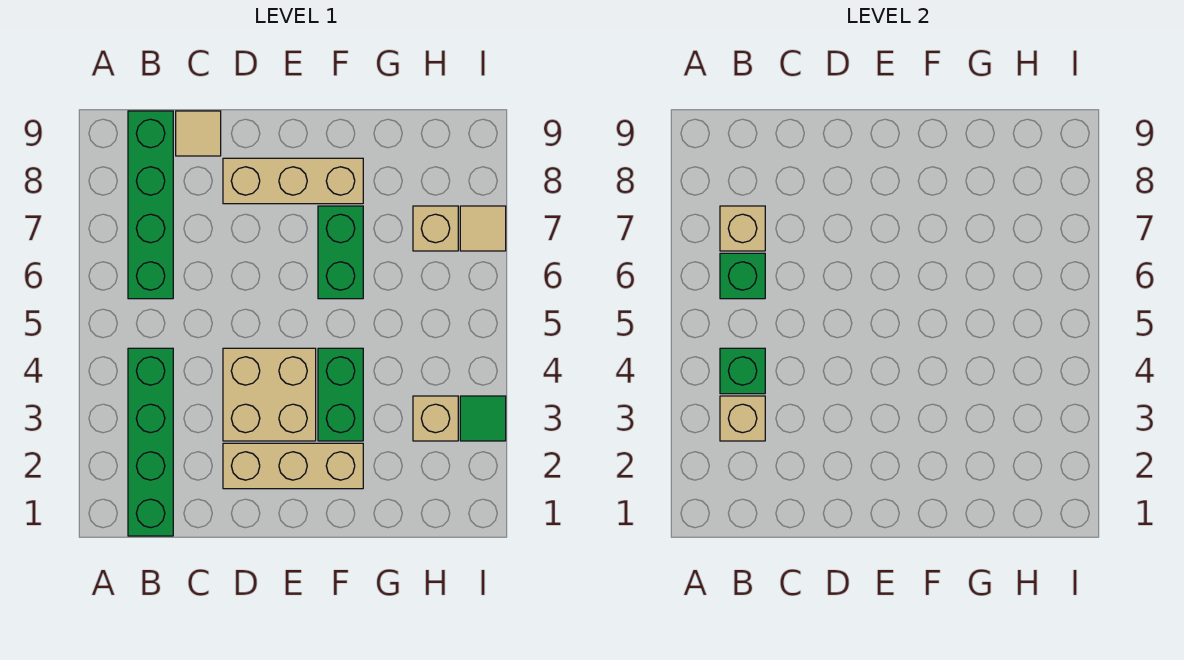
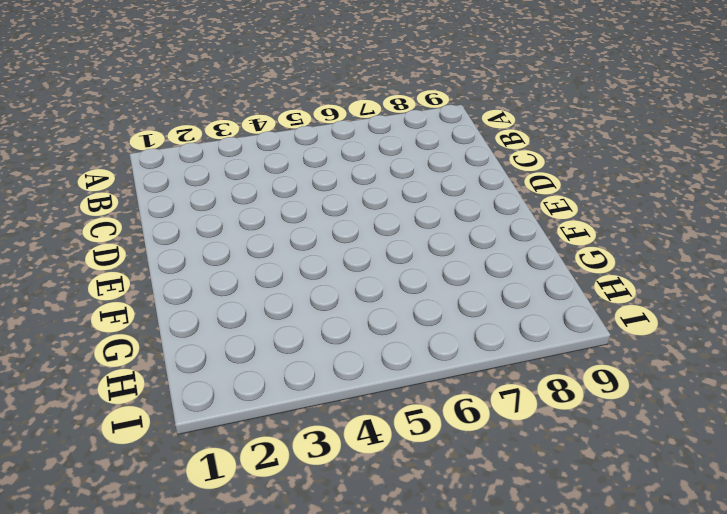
none -> green 1x4 brick [128,348,173,536]
none -> green 1x4 brick [128,111,173,299]
none -> tan 1x1 tile [176,111,221,156]

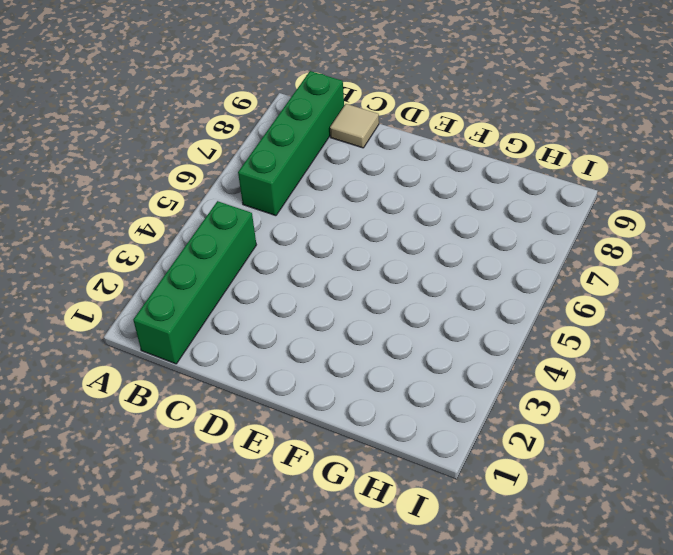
none -> tan 1x3 brick [223,443,363,489]
none -> tan 2x2 brick [223,348,316,441]
none -> tan 1x3 brick [223,158,363,204]

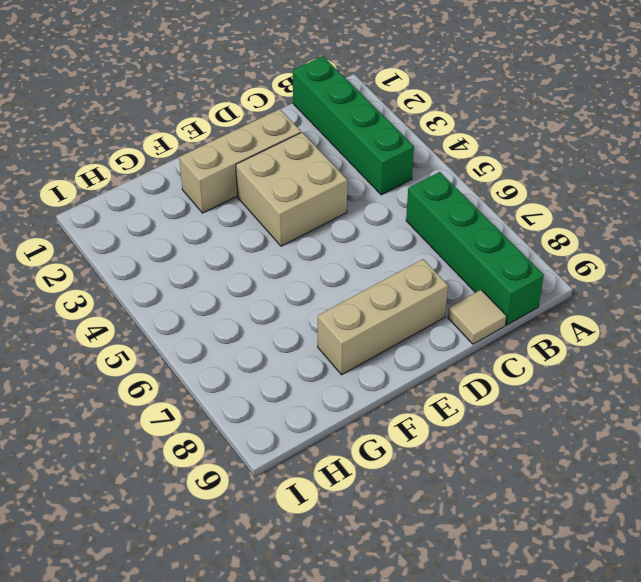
none -> green 1x2 brick [318,348,363,441]
none -> green 1x2 brick [318,206,363,299]
none -> tan 1x1 brick [413,396,458,441]

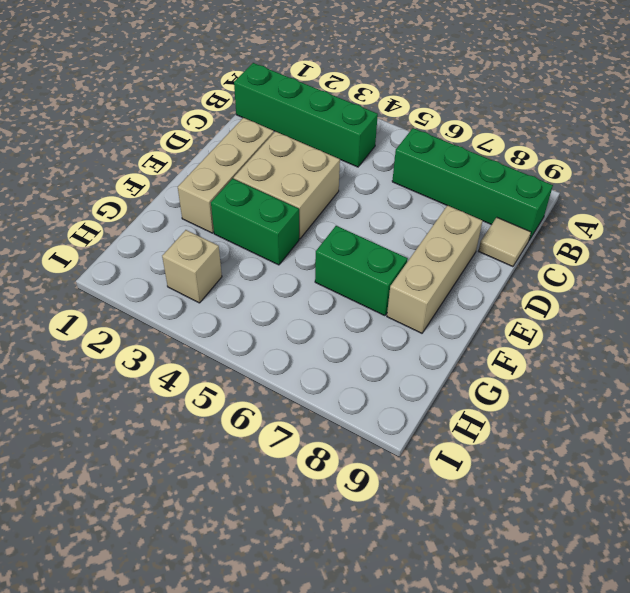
none -> tan 1x1 brick [413,206,458,251]
none -> green 1x1 tile [460,396,506,441]
none -> tan 1x1 tile [460,206,506,251]

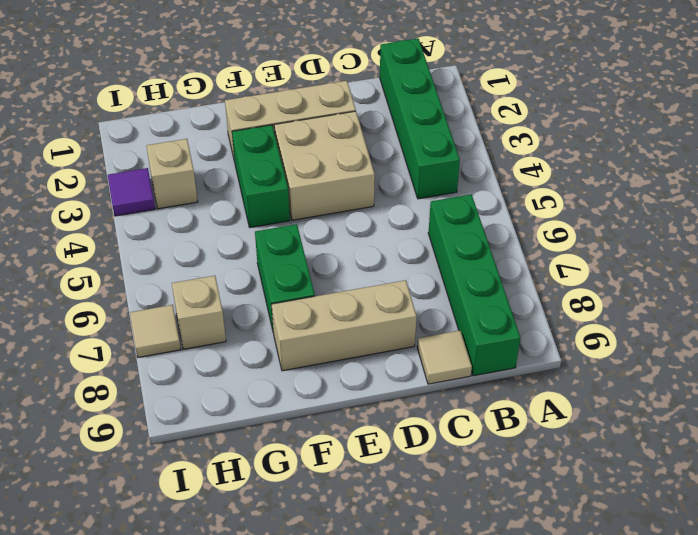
purple 1x1 tile [108,168,155,216] -> green 1x1 tile [460,396,506,441]
none -> tan 1x1 brick [720,396,765,441]
none -> green 1x1 brick [720,348,765,394]
none -> green 1x1 brick [720,253,765,299]

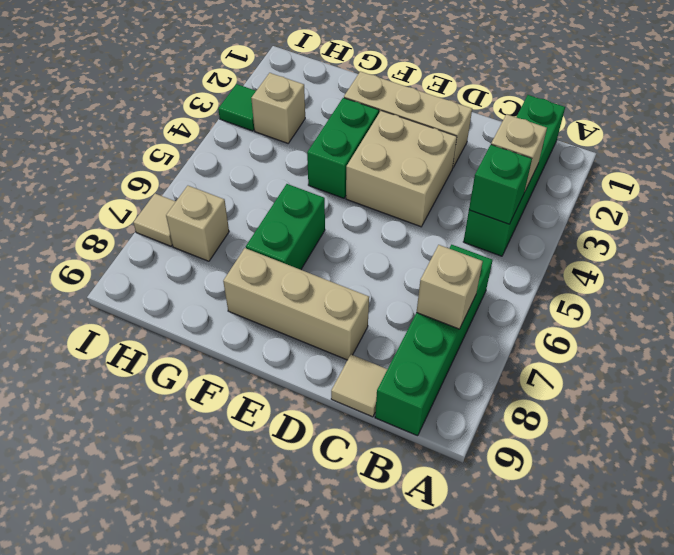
none -> green 1x1 brick [720,253,765,299]

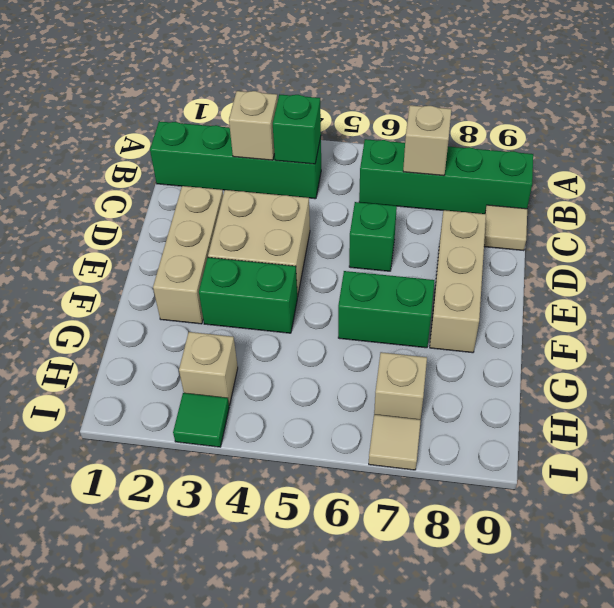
green 1x1 brick [349,202,397,271] -> green 1x1 brick moved to [720,253,765,299]

